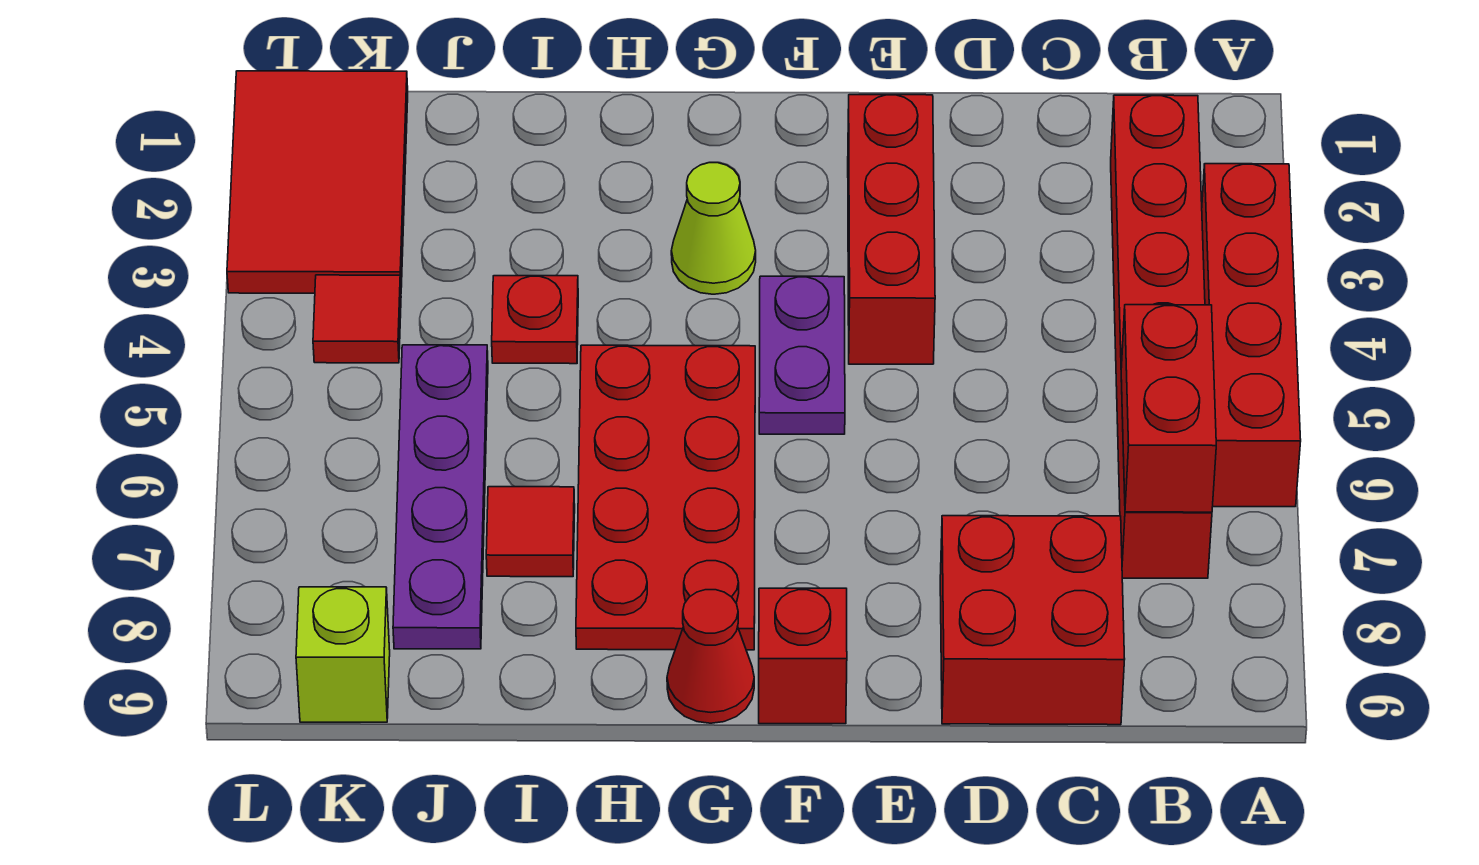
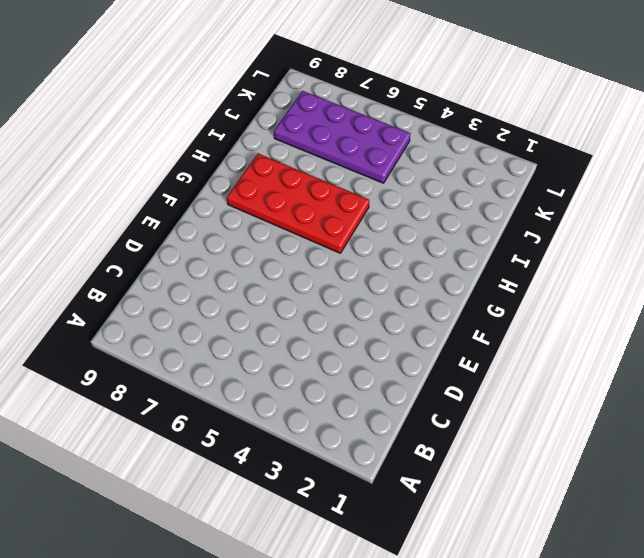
purple 2x4 plate [274,91,410,183] -> purple 1x4 plate [393,345,488,649]
none -> red 1x4 brick [1202,164,1301,507]
none -> red 1x6 brick [1111,95,1212,578]
none -> red 2x2 brick [940,516,1125,725]

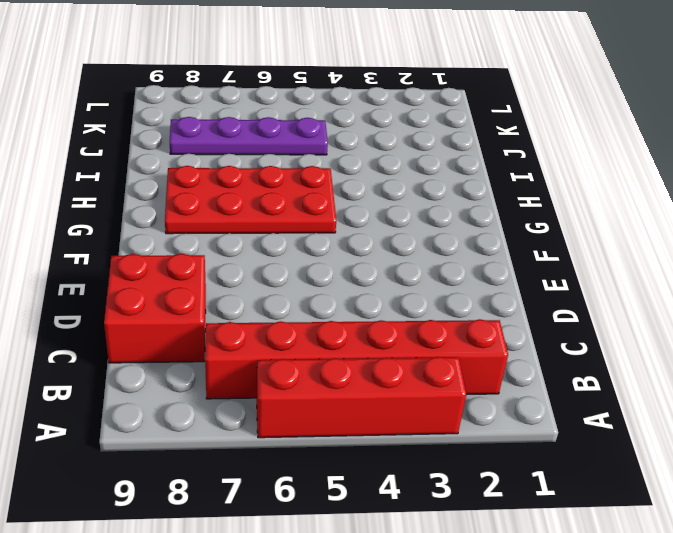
none -> red 1x3 brick [848,95,935,364]
none -> purple 1x2 plate [759,276,845,434]
none -> red 1x1 brick [759,588,847,724]

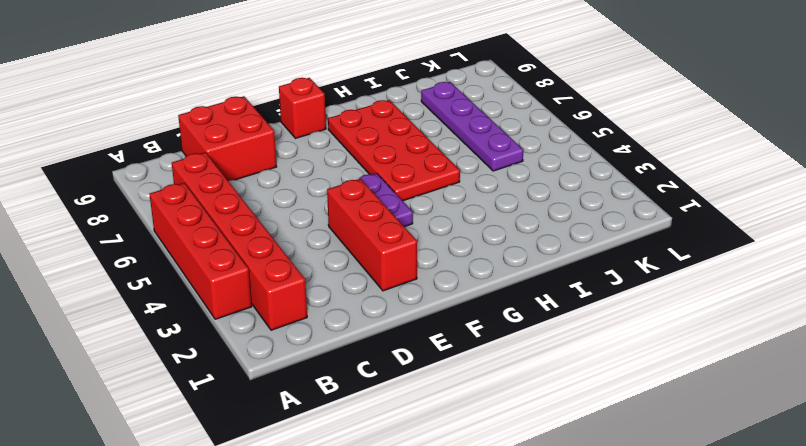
none -> lime 1x1 cone [671,163,756,294]
none -> red 1x1 cone [667,590,754,723]
none -> red 1x1 plate [492,276,578,364]

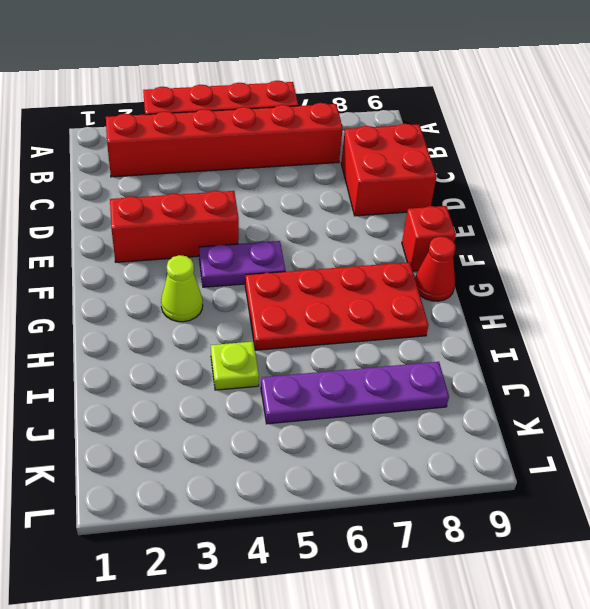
lime 1x1 plate [211,341,259,390] -> red 1x1 plate [492,276,578,364]
none -> red 1x1 tile [486,487,575,577]
none -> red 2x3 tile [227,71,408,293]
none -> red 1x1 tile [313,275,401,363]

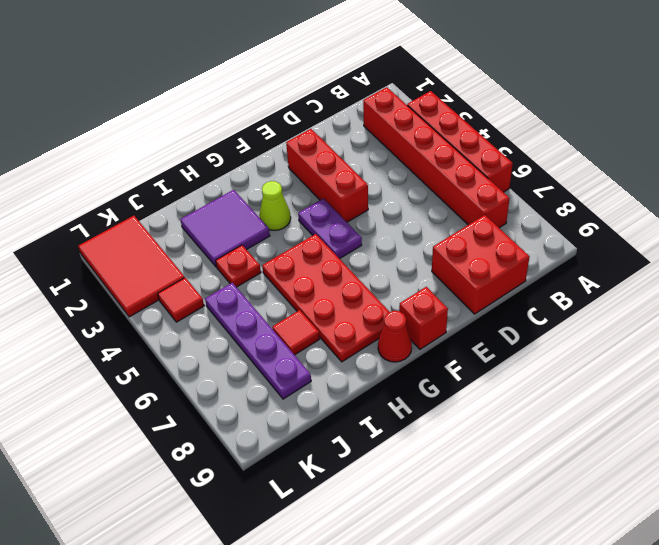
purple 2x2 tile [180,190,270,267] -> none
none -> lime 1x1 brick [296,587,390,722]
none -> red 1x2 brick [1121,305,1216,512]

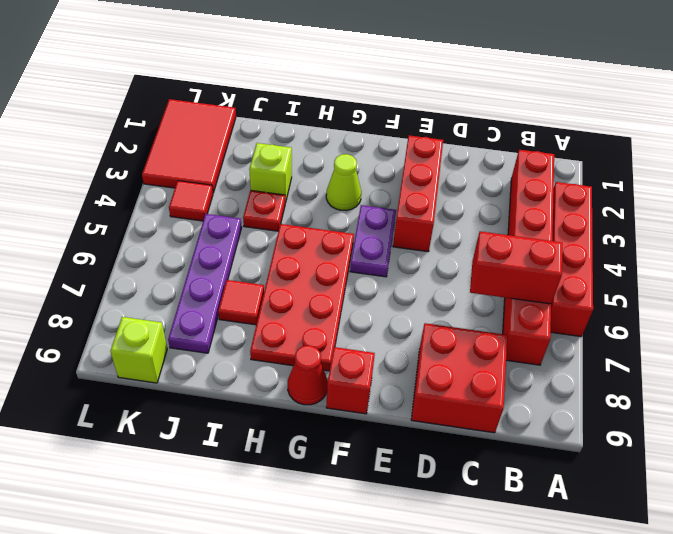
red 1x2 brick [470,231,562,304] -> red 1x2 brick turned to [1121,305,1216,512]
lime 1x1 brick [249,143,292,203] -> none

